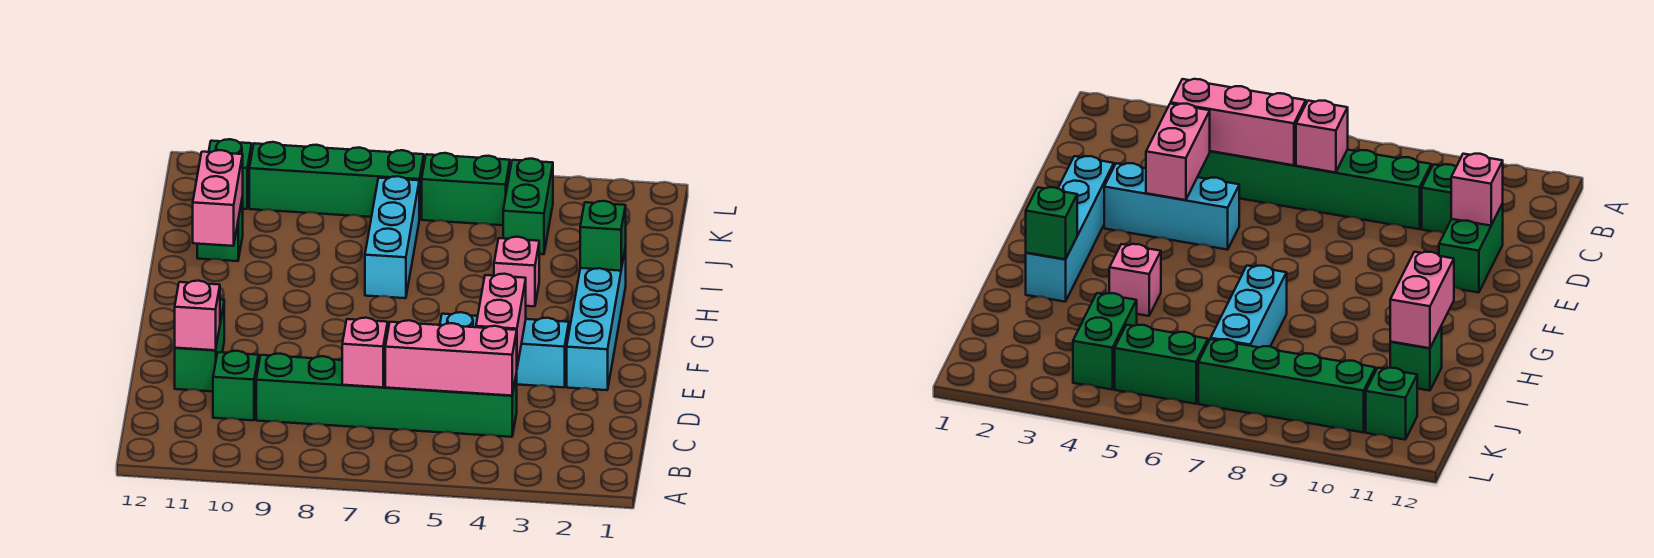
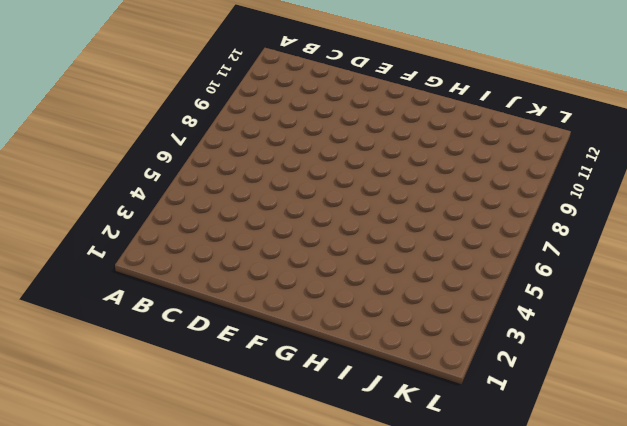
none -> green 1x6 brick [256,354,517,437]
none -> green 1x1 brick [213,351,258,420]
none -> green 1x2 brick [175,300,224,391]

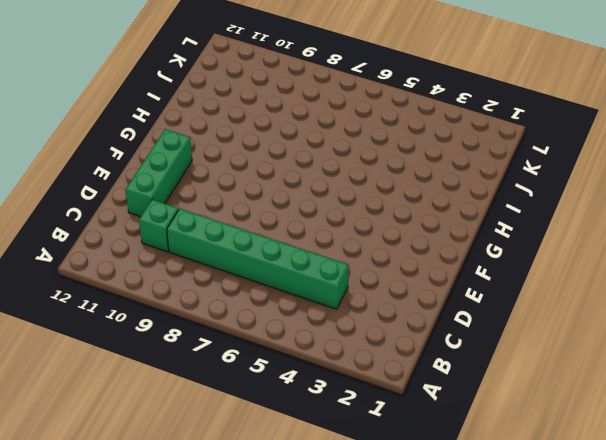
green 1x3 brick [126,129,192,217] -> green 1x2 brick [175,300,224,391]
none -> cyan 1x4 brick [567,247,626,390]
none -> cyan 1x3 brick [440,312,569,387]
none -> pink 1x1 brick [494,237,539,306]

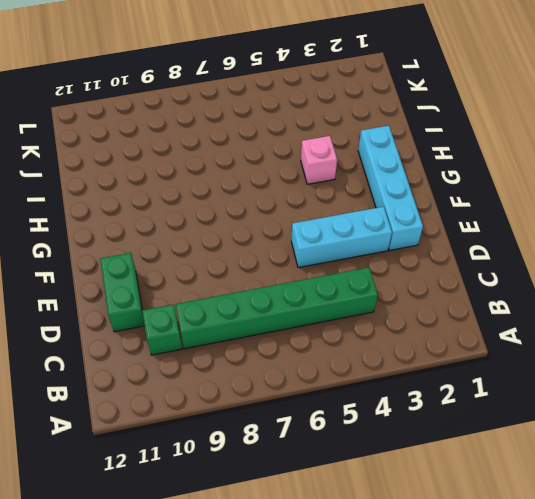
none -> cyan 1x3 brick [365,176,419,298]
none -> green 1x1 brick [197,196,243,261]
none -> green 1x2 brick [503,159,553,254]

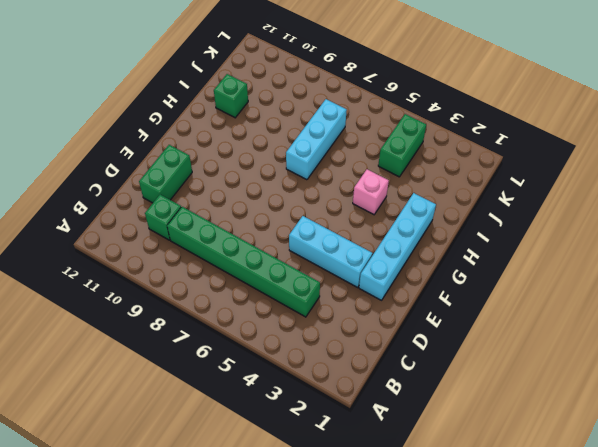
none -> green 1x2 brick [422,153,510,225]
none -> green 1x4 brick [249,142,424,220]
none -> green 1x1 brick [209,139,252,209]

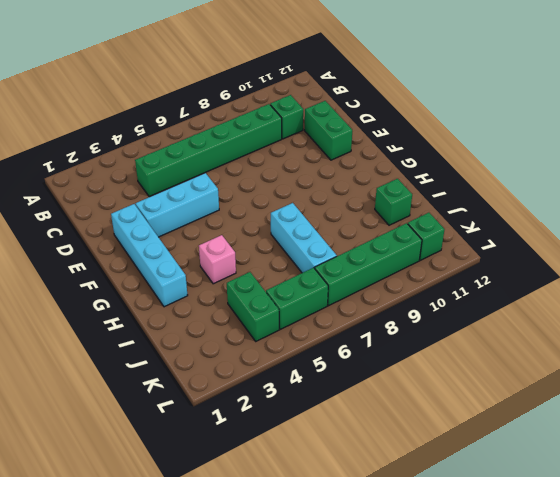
none -> pink 1x3 brick [385,320,517,396]
none -> pink 1x1 brick [342,318,388,387]
none -> pink 1x2 brick [476,274,526,367]

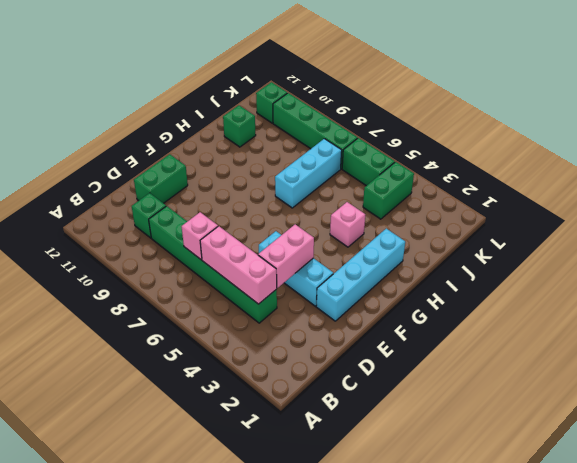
none -> pink 1x1 brick [175,281,220,350]
none -> green 1x1 brick [580,201,626,271]
none -> pink 1x2 brick [193,150,243,246]

